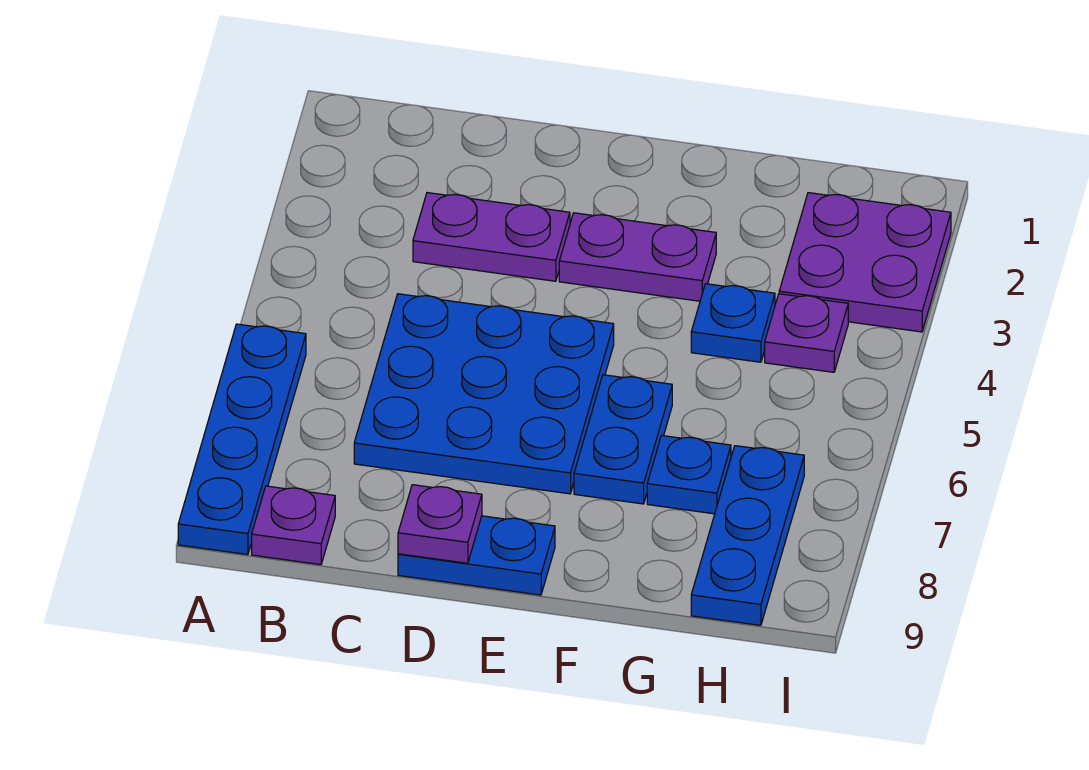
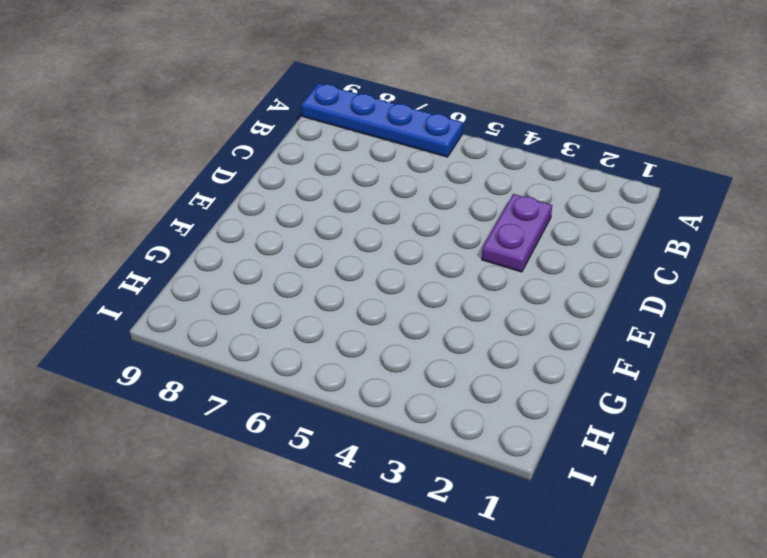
none -> purple 1x1 plate [252,486,335,565]
none -> blue 3x3 plate [354,294,614,494]
none -> blue 1x2 plate [398,516,555,595]

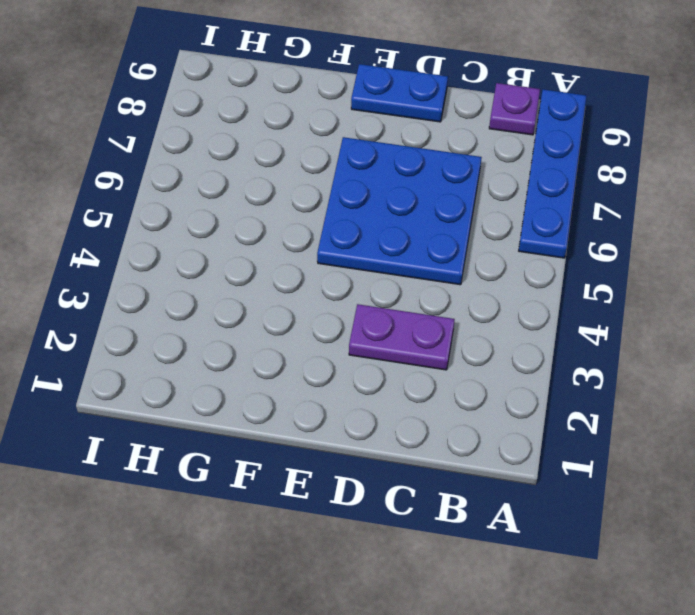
none -> purple 1x2 plate [559,213,716,301]
none -> blue 1x2 plate [574,375,672,504]
none -> blue 1x1 plate [691,284,775,362]

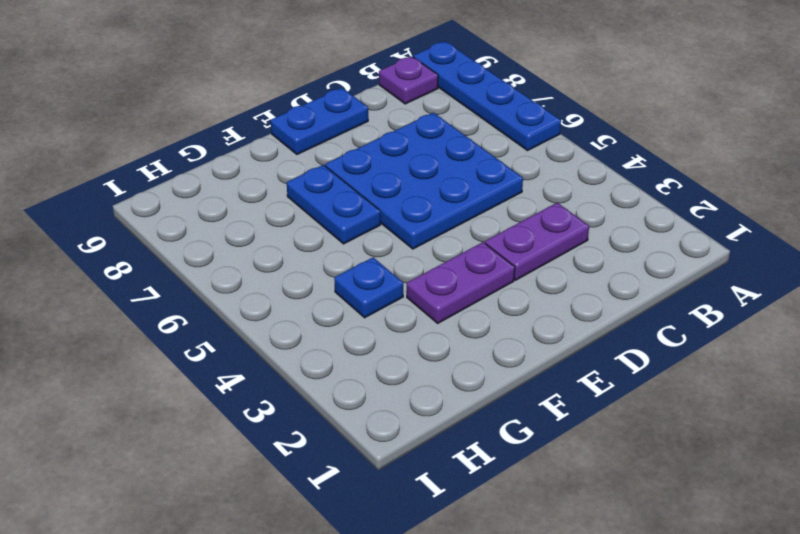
none -> blue 1x1 plate [647,435,731,514]
none -> purple 2x2 plate [779,193,951,332]
none -> purple 1x1 plate [765,294,848,372]

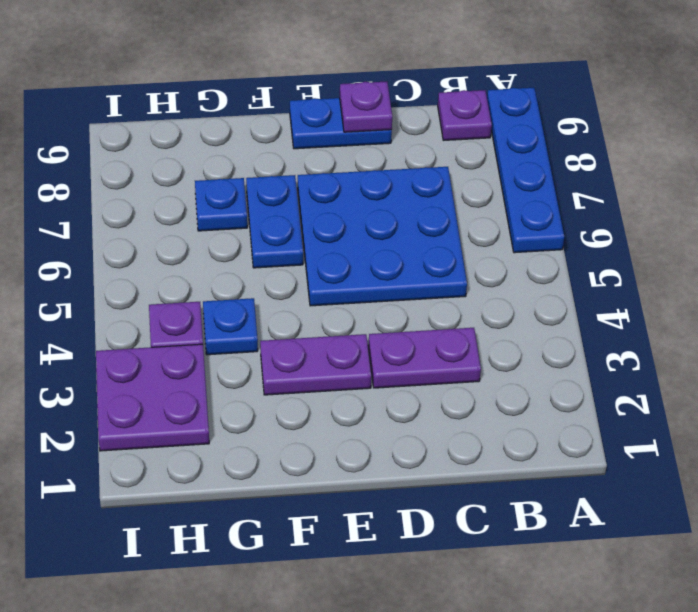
none -> blue 1x3 plate [691,446,804,625]

